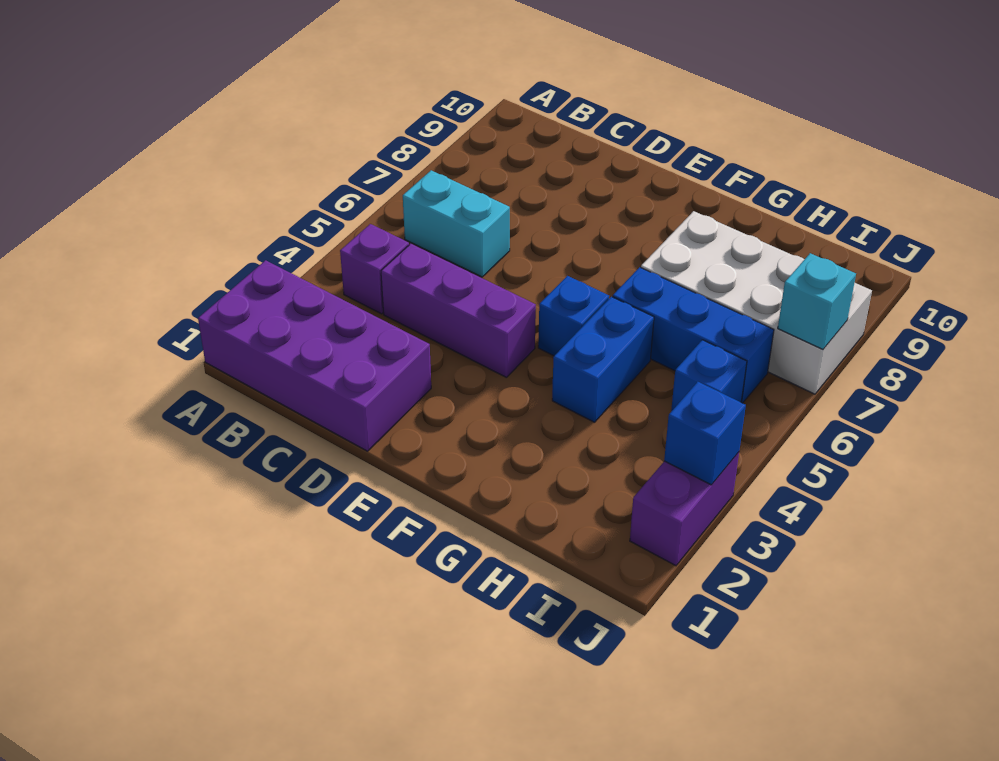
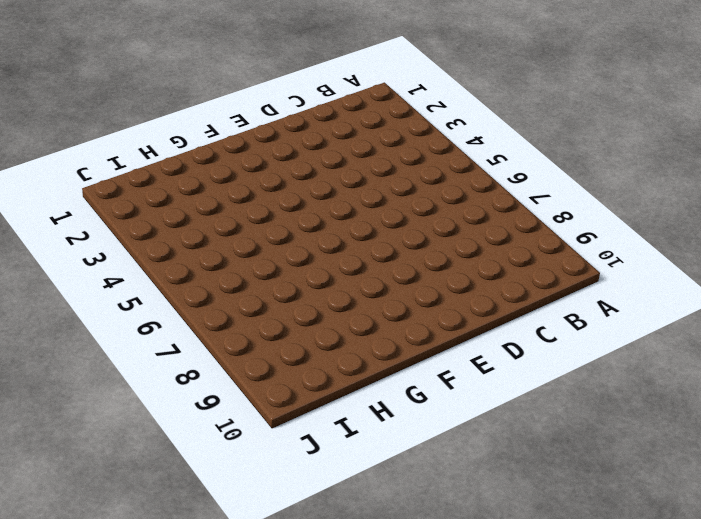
none -> purple 2x4 brick [198,260,431,451]
none -> purple 1x1 brick [340,224,409,314]
none -> cyan 1x2 brick [403,170,510,277]

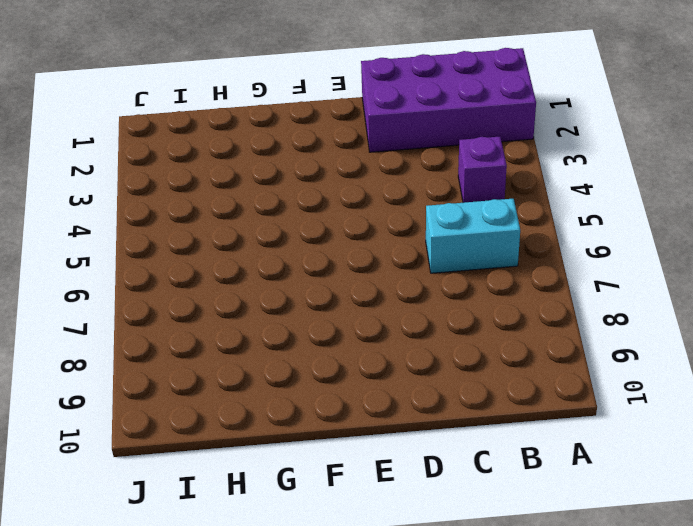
none -> purple 1x3 brick [381,244,536,378]
none -> blue 1x1 brick [538,276,609,356]
none -> blue 1x2 brick [552,297,654,422]

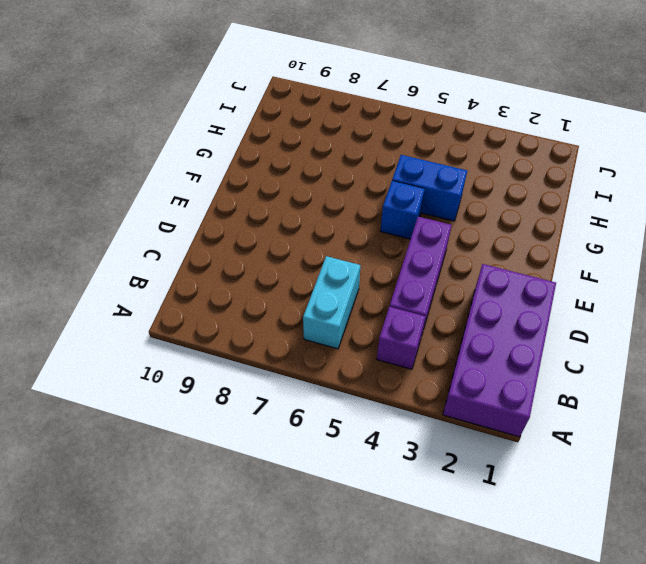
none -> blue 1x3 brick [613,267,774,403]
none -> white 2x4 brick [641,211,872,394]
none -> blue 1x1 brick [671,340,747,411]

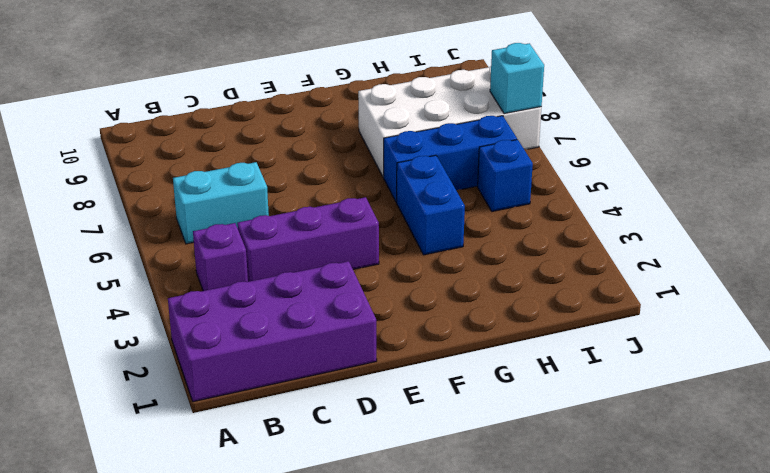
none -> blue 1x1 brick [538,276,609,356]
none -> purple 1x2 brick [630,452,739,566]
none -> blue 1x1 brick [664,382,746,485]

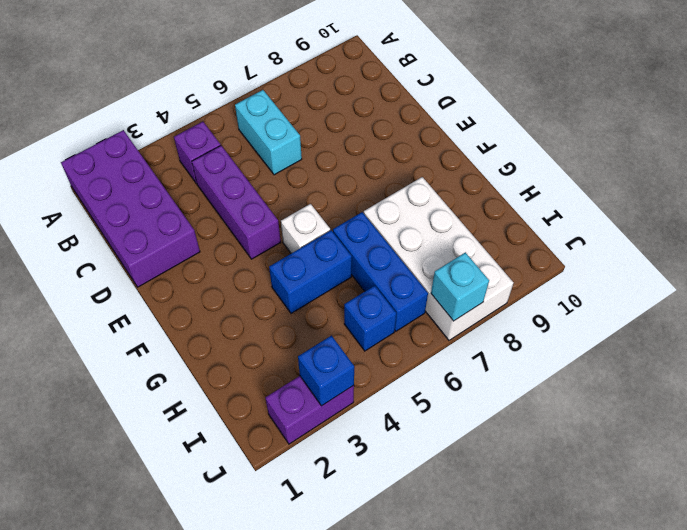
white 1x1 brick [281,204,330,253] -> blue 1x1 brick [538,276,609,356]

